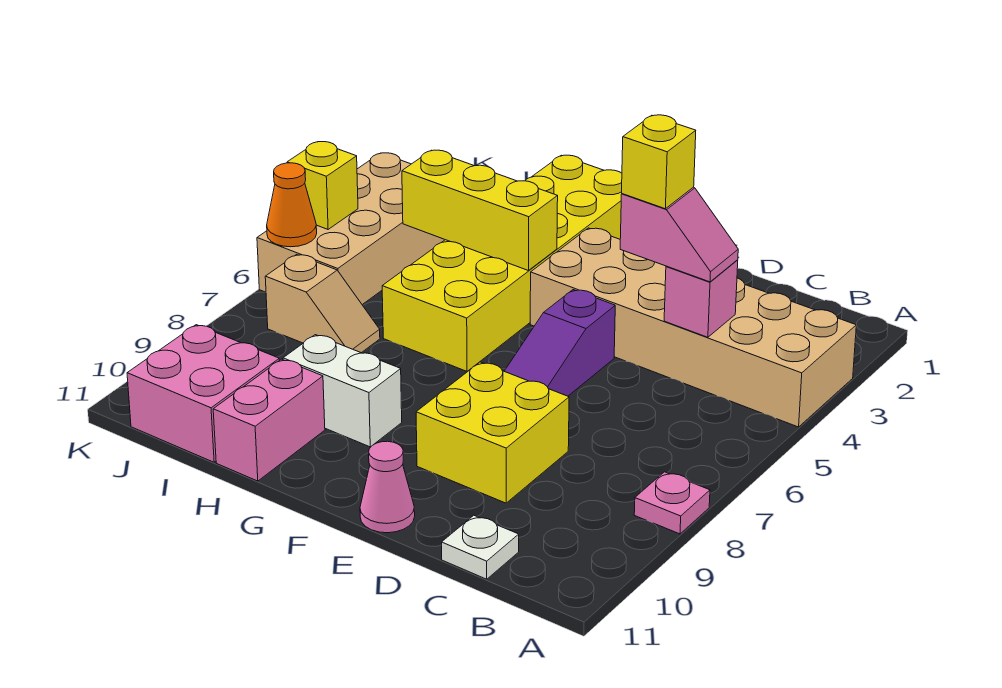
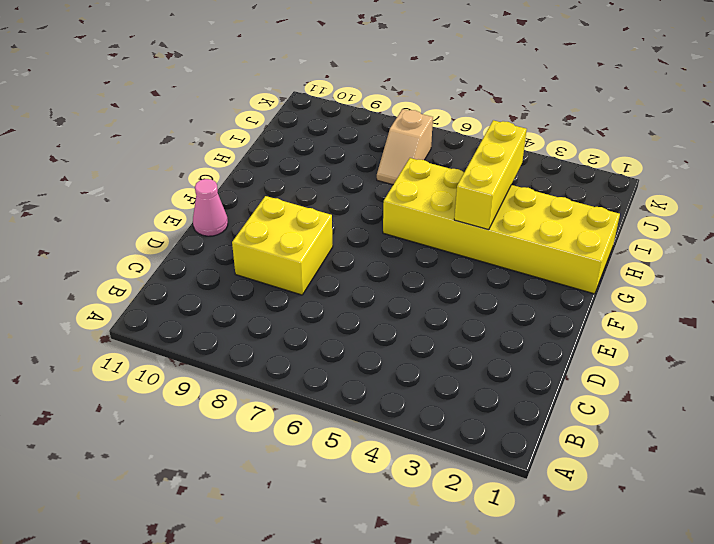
none -> tan 2x6 brick [530,228,856,427]
none -> pink 1x1 plate [634,472,710,534]
none -> white 1x1 plate [442,515,519,579]

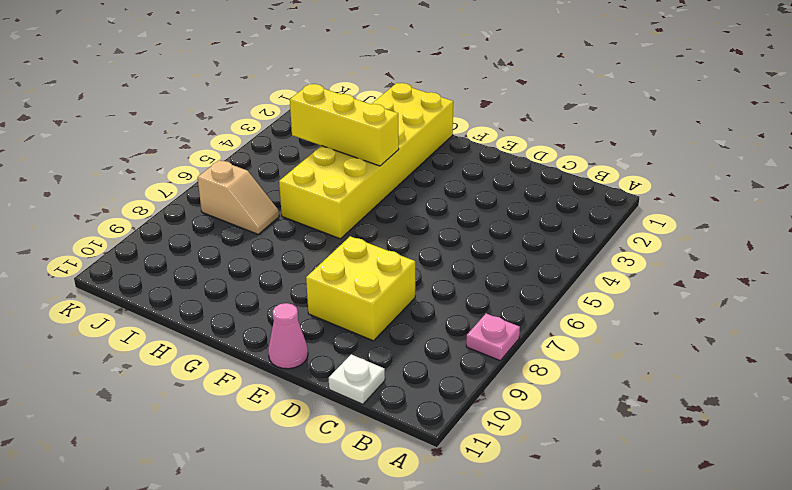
none -> tan 2x6 brick [530,228,856,427]
none -> purple 1x3 slope [504,290,615,396]
none -> white 1x2 brick [283,335,402,447]

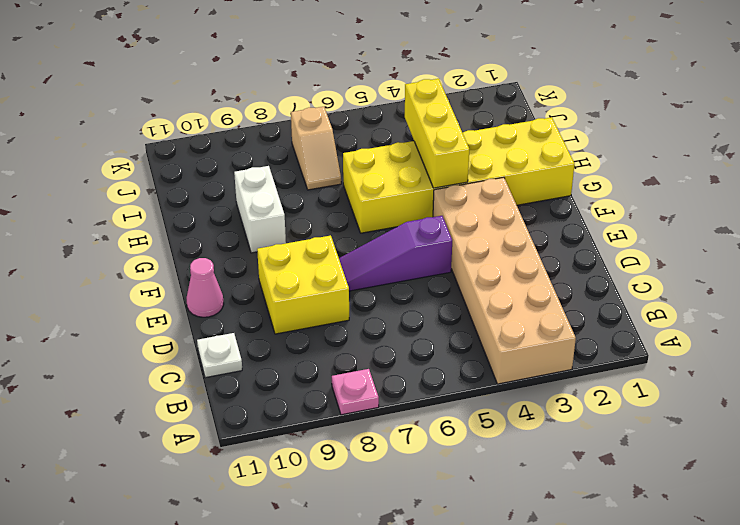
none -> pink 1x2 brick [213,359,325,481]
none -> pink 2x2 brick [127,325,279,462]
none -> tan 2x4 brick [257,153,445,305]

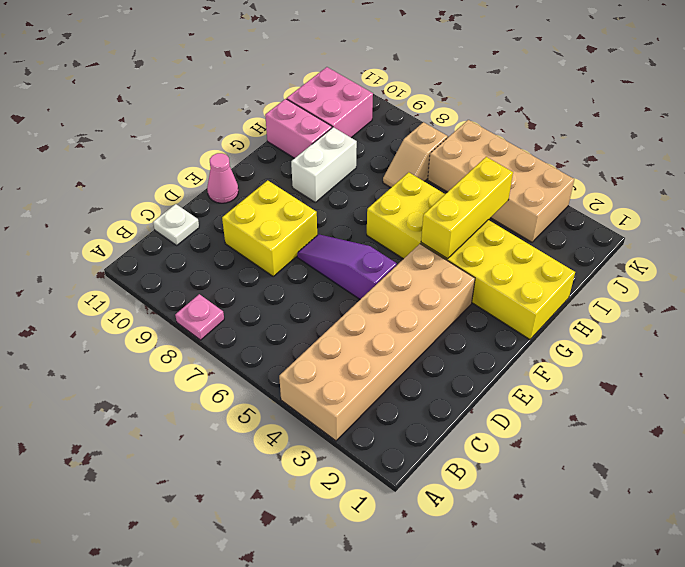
none -> pink 1x1 brick [664,260,738,337]
none -> yellow 1x1 brick [287,142,358,229]
none -> orange 1x1 cone [267,163,317,247]

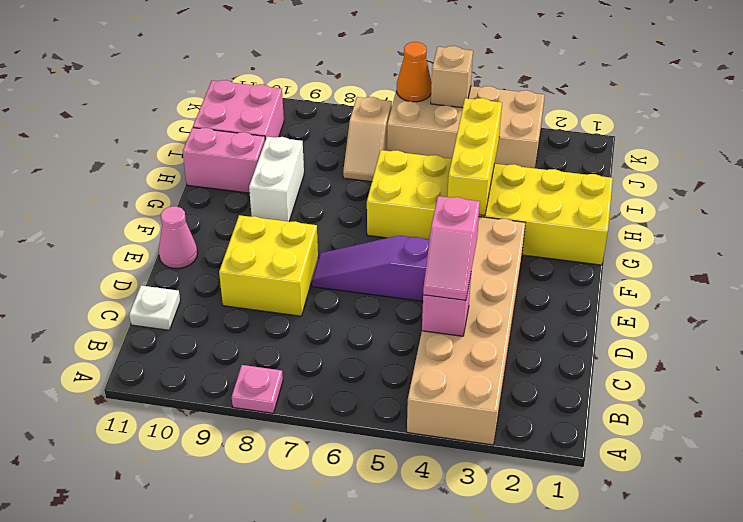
tan 1x1 brick [431,46,473,108] -> yellow 1x1 brick [287,142,358,229]
none -> yellow 1x1 brick [622,115,696,209]

